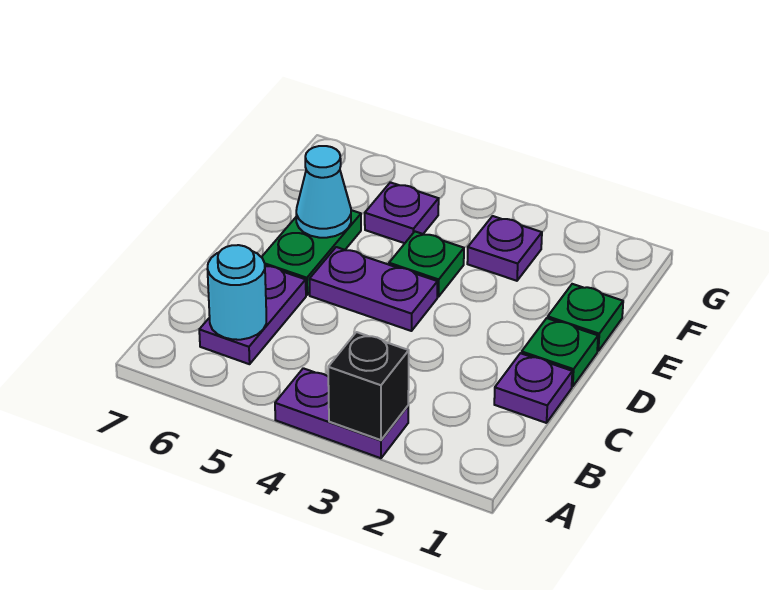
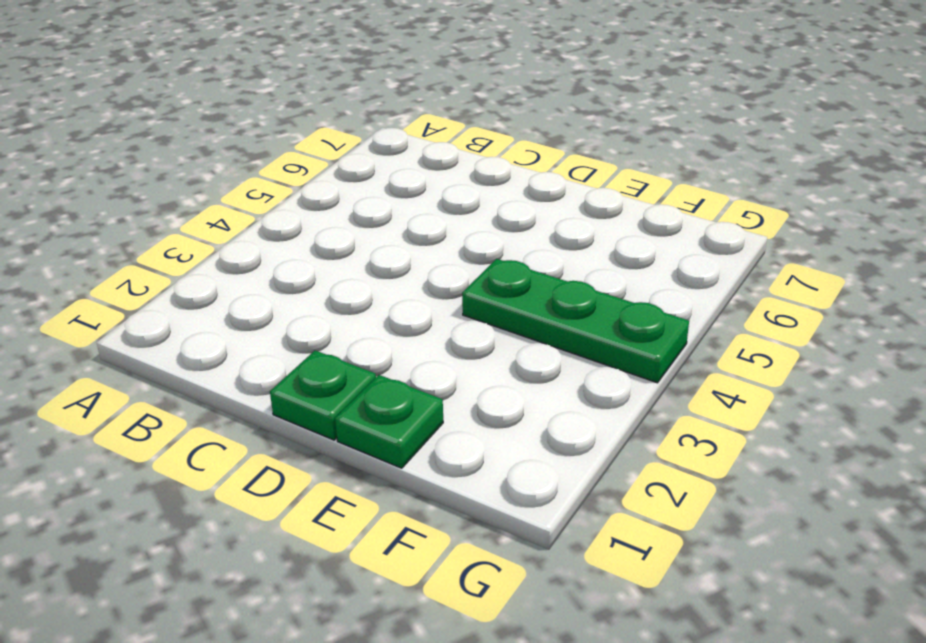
green 1x3 plate [462,259,689,383] -> green 1x1 plate [389,232,464,297]
none -> purple 1x2 plate [275,368,408,458]
none -> purple 1x2 plate [199,266,306,364]
none -> purple 1x1 plate [494,353,572,423]

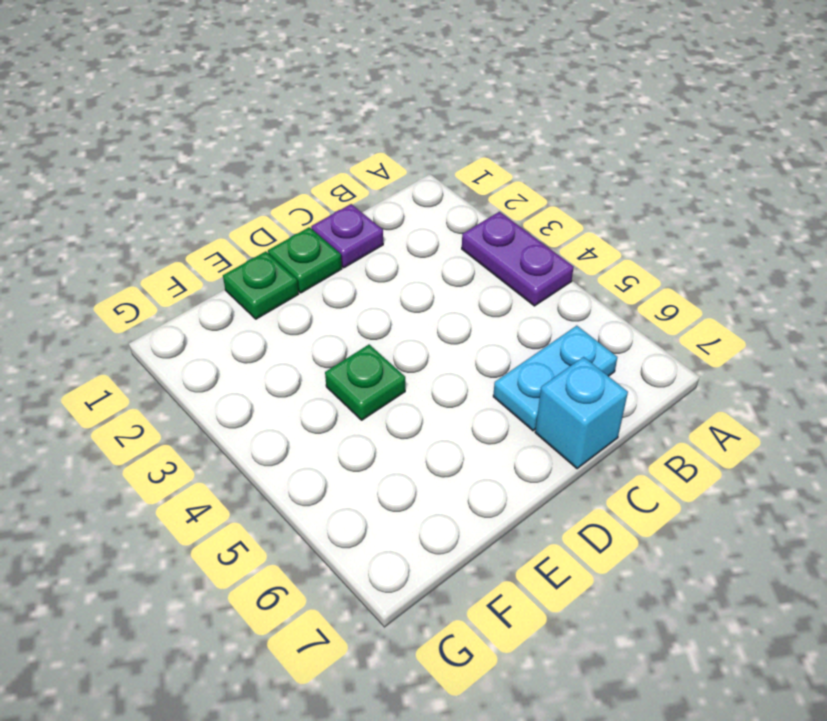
cyan 1x2 plate [493,326,617,431] -> purple 1x2 plate [199,266,306,364]
cyan 1x1 brick [535,357,628,469] -> none
none -> purple 1x2 plate [309,247,438,331]
none -> green 1x2 plate [262,210,361,295]
none -> purple 1x1 plate [467,216,542,281]

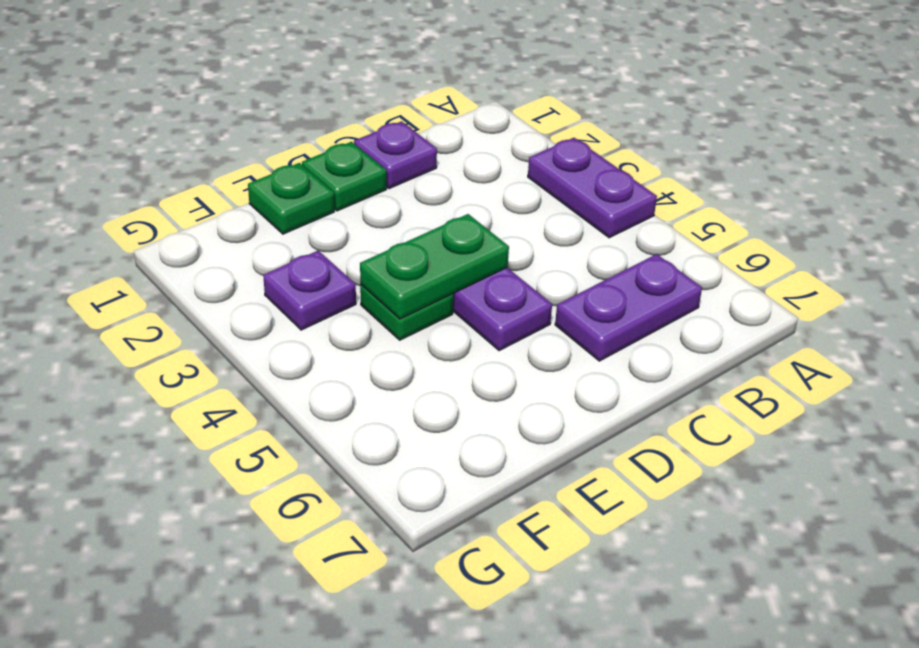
green 1x2 plate [360,214,509,319] -> green 1x2 plate moved to [262,210,361,295]
none -> purple 1x1 plate [365,182,439,243]
none -> black 1x1 brick [328,332,409,440]
none -> cyan 1x1 round brick [207,245,266,340]

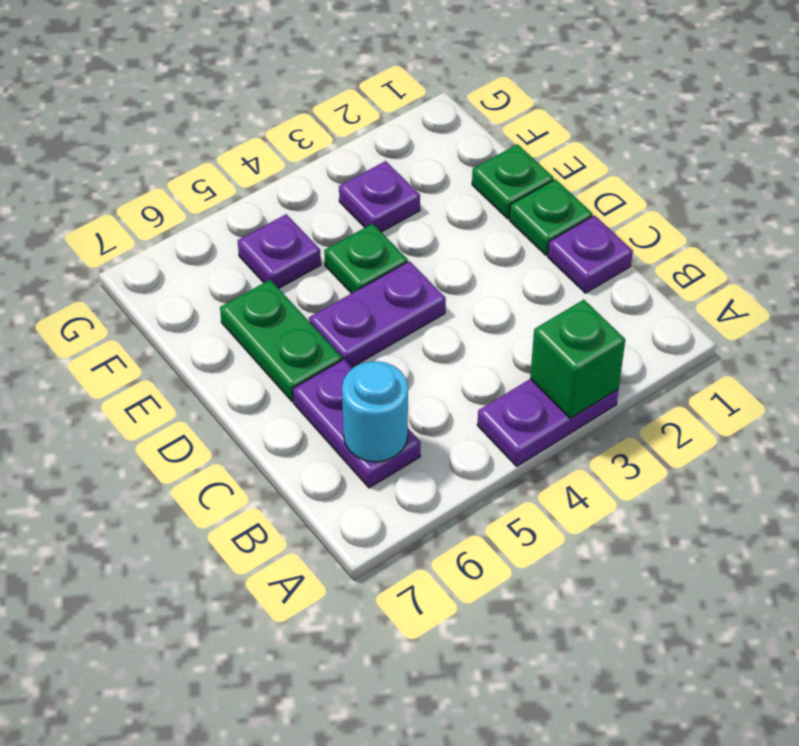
green 1x1 brick [530,300,625,419] -> black 1x1 brick [328,332,409,440]
none -> cyan 1x1 cone [296,146,351,238]

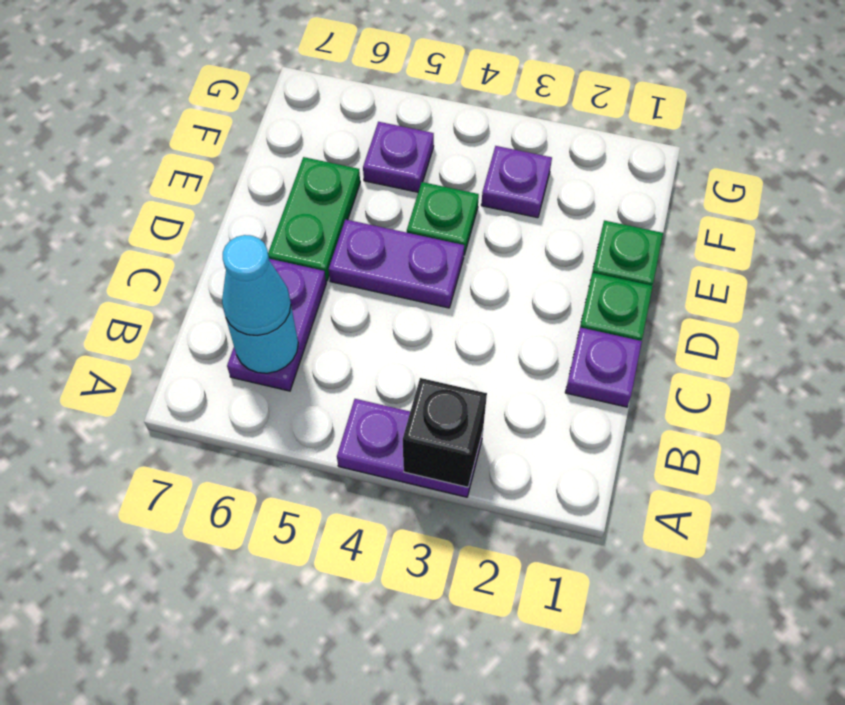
cyan 1x1 cone [222,235,291,335] -> cyan 1x1 cone moved to [296,146,351,238]

